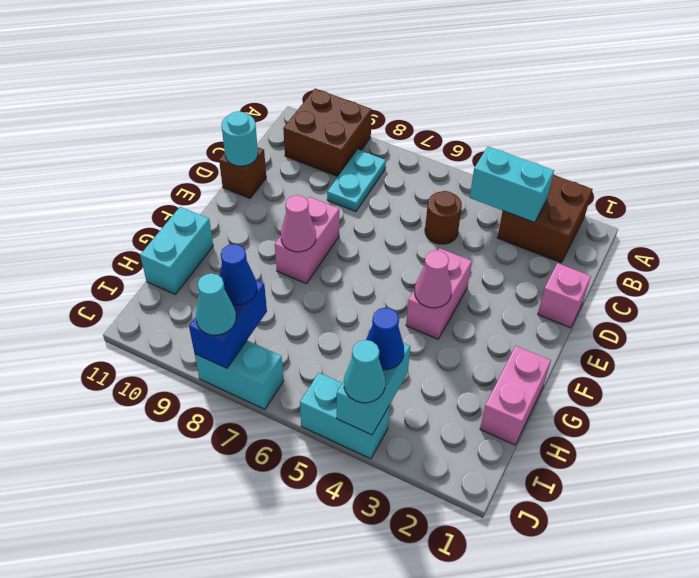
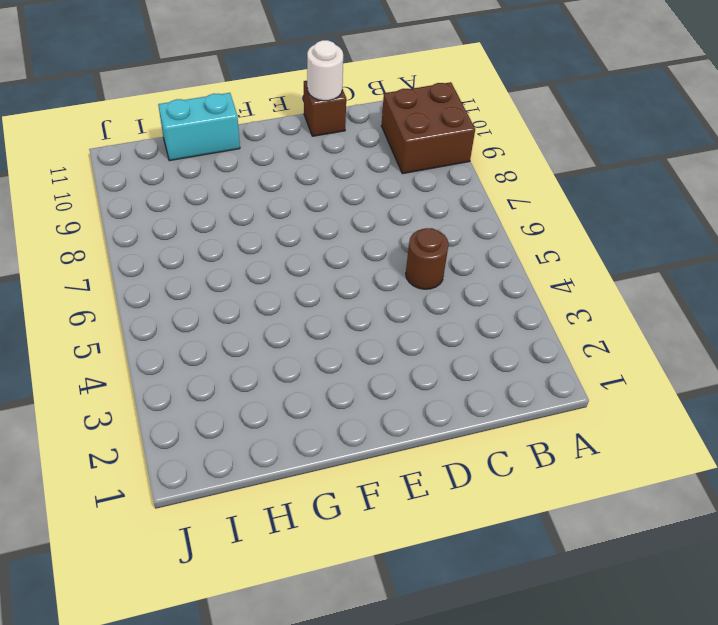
white 1x1 round brick [307,40,343,101] -> cyan 1x1 round brick [222,111,258,166]
none -> brown 2x2 brick [497,175,593,263]
none -> cyan 1x2 plate [327,150,386,212]
none -> pink 1x1 brick [538,263,591,328]

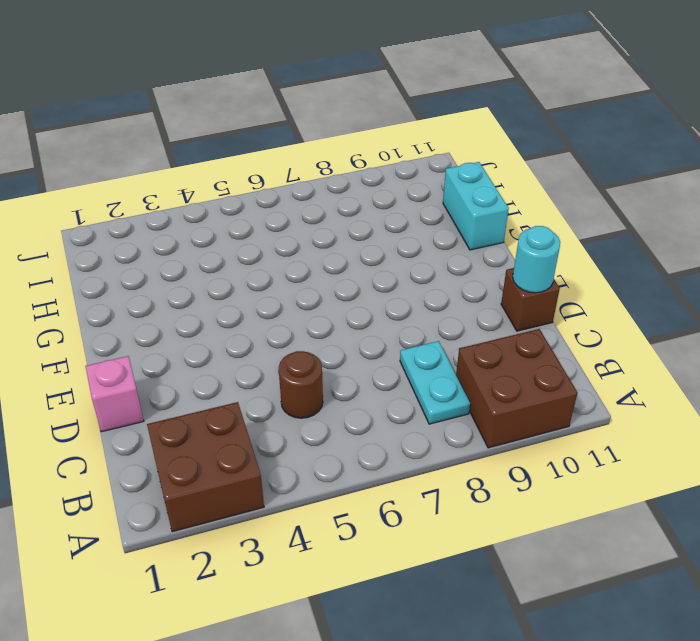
none -> pink 1x2 brick [406,248,472,339]
none -> pink 1x2 brick [275,197,339,284]
none -> pink 1x2 brick [480,346,551,445]

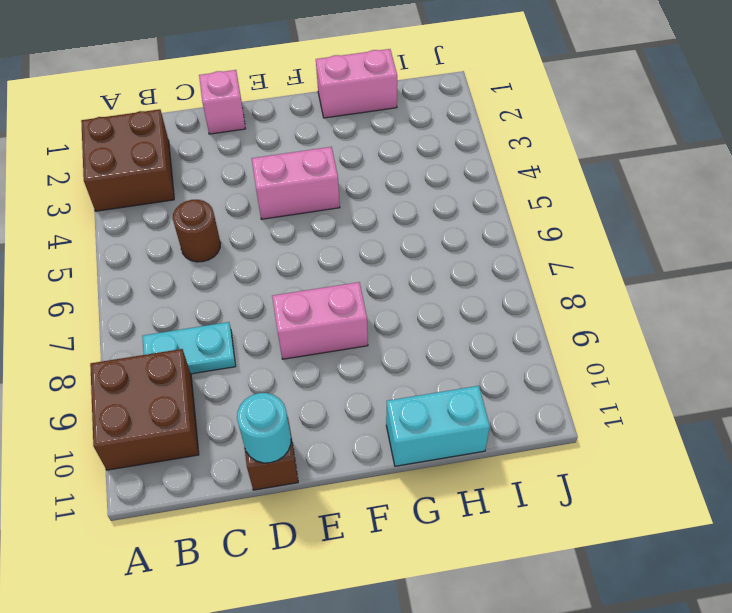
none -> cyan 1x2 brick [300,373,390,459]
none -> cyan 1x2 brick [195,341,284,409]
none -> cyan 1x2 brick [470,147,554,222]

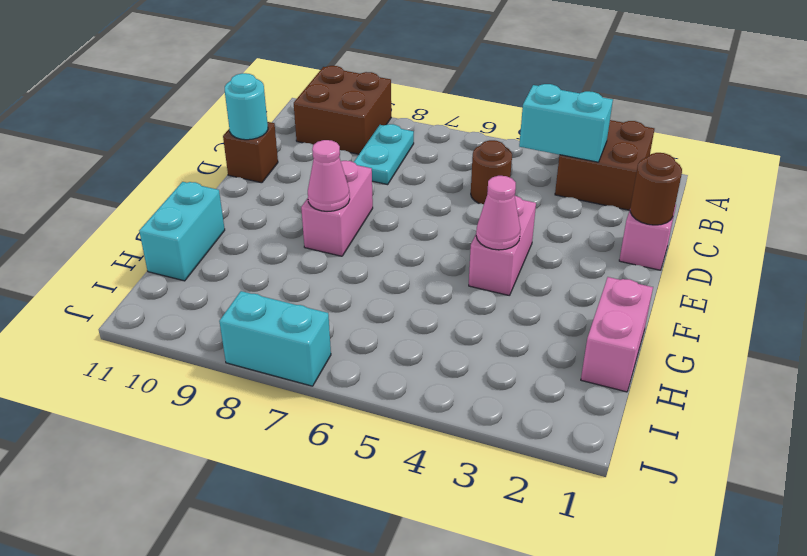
brown 1x1 round brick [630,153,682,225] -> none
none -> cyan 1x2 brick [300,373,390,459]
none -> cyan 1x2 brick [337,343,410,435]
none -> blue 1x2 brick [189,280,267,368]

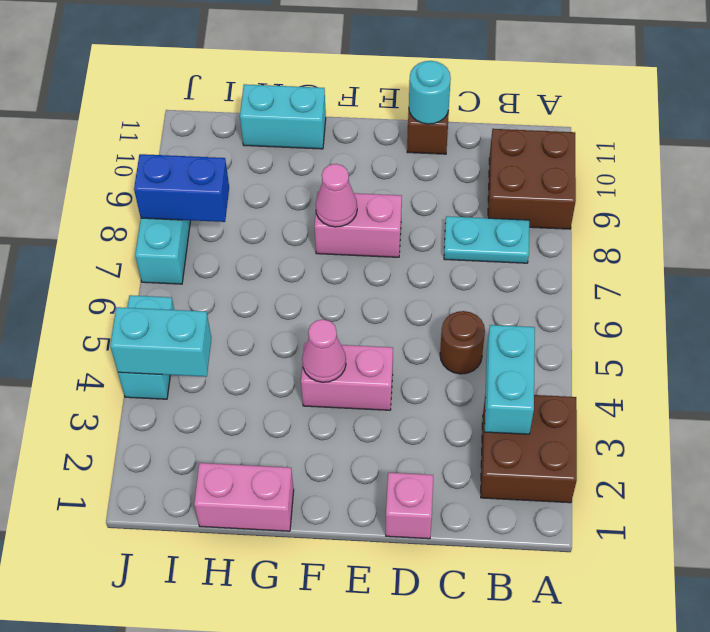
none -> blue 1x1 cone [366,308,404,370]
none -> blue 1x1 cone [219,244,257,305]
none -> cyan 1x1 cone [344,340,385,403]

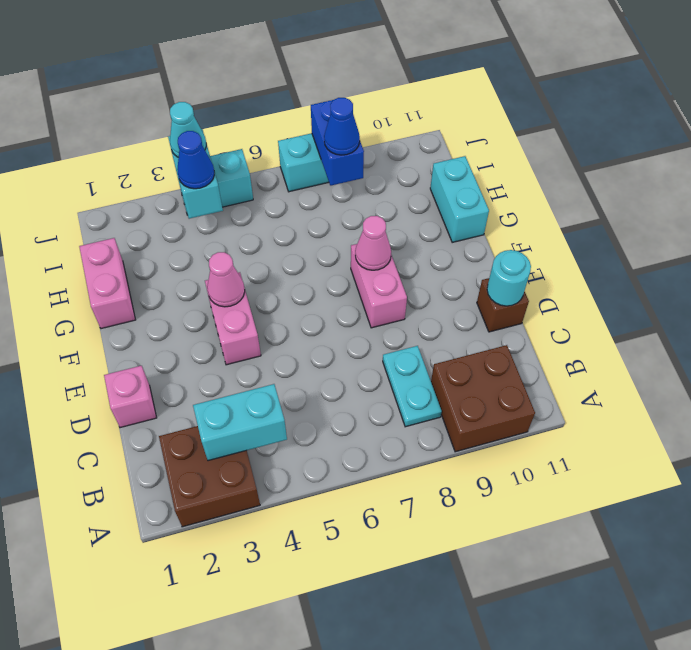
none -> brown 1x1 round brick [425,191,462,244]
none -> cyan 1x1 cone [196,273,236,335]

